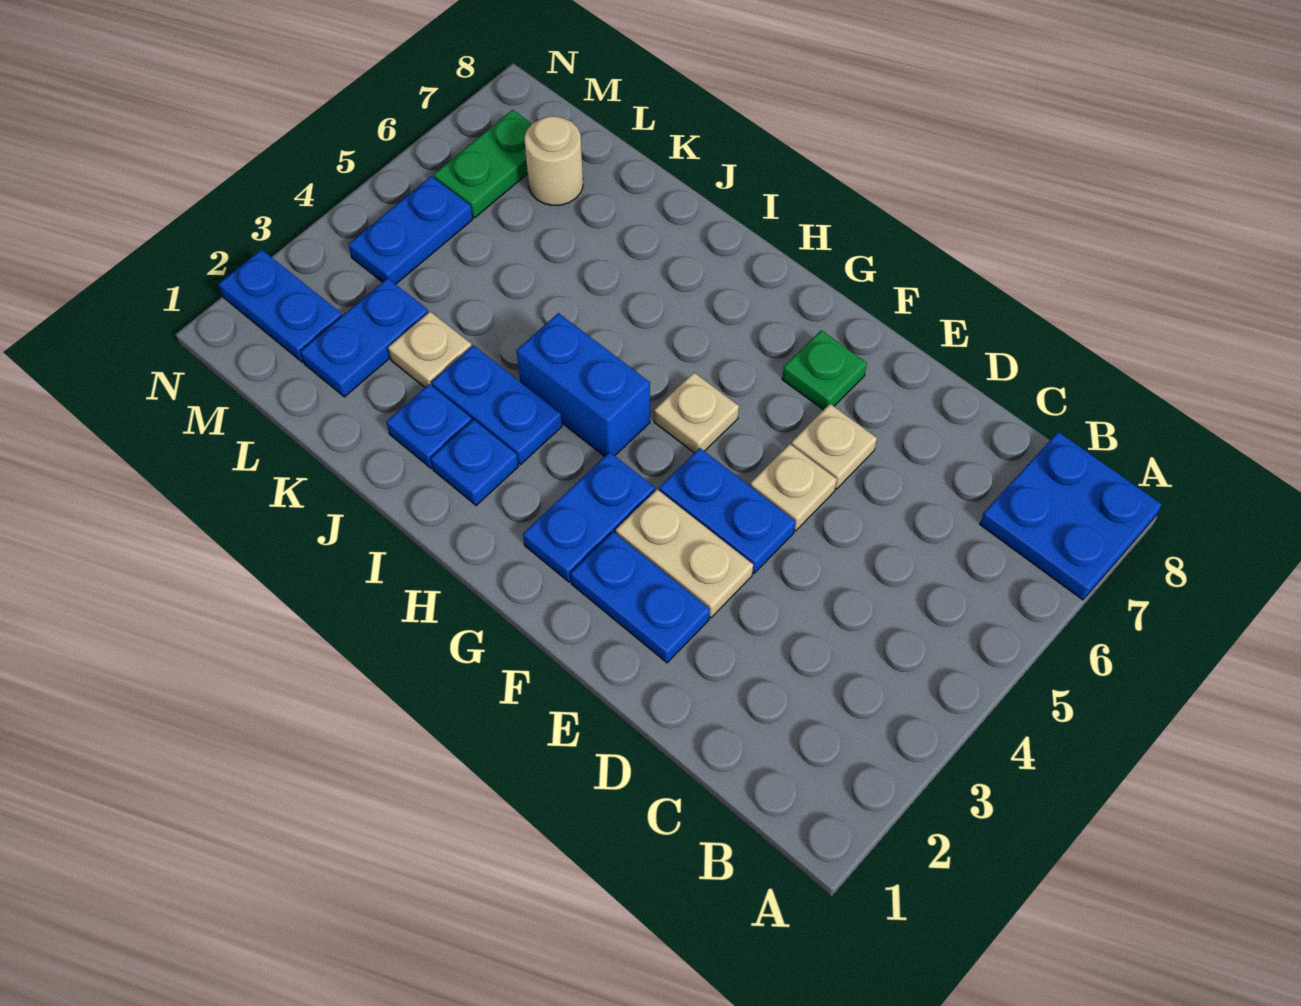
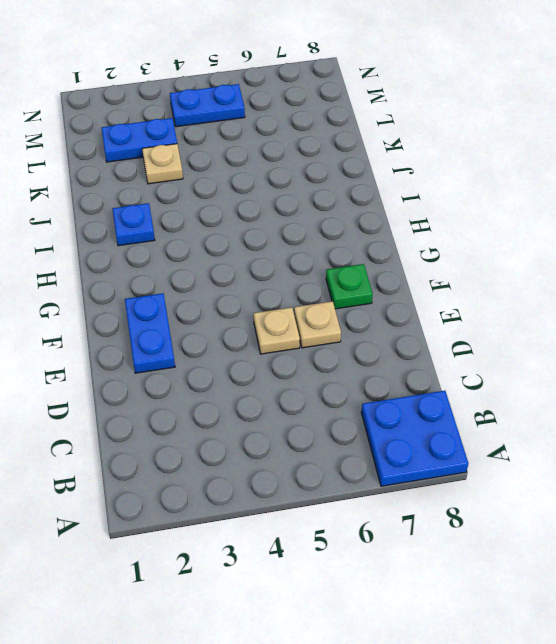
none -> tan 1x2 plate [616,489,753,618]
none -> blue 1x2 plate [659,448,796,573]
none -> blue 1x2 plate [523,452,655,582]

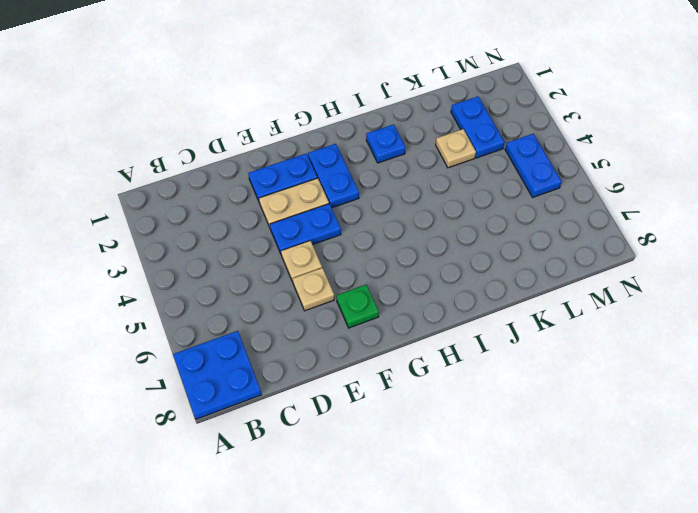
none -> tan 1x1 plate [654,373,739,453]
none -> blue 1x2 brick [517,313,650,456]
none -> blue 1x2 plate [432,345,562,464]

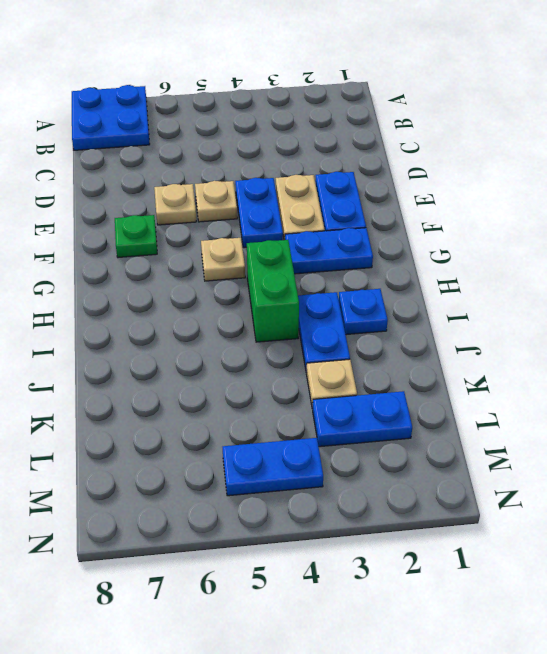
green 1x2 brick [247,240,299,342] -> blue 1x2 brick [517,313,650,456]
none -> blue 1x1 plate [386,384,472,469]
none -> tan 1x1 round brick [525,116,583,205]
none -> blue 1x2 plate [218,249,342,362]

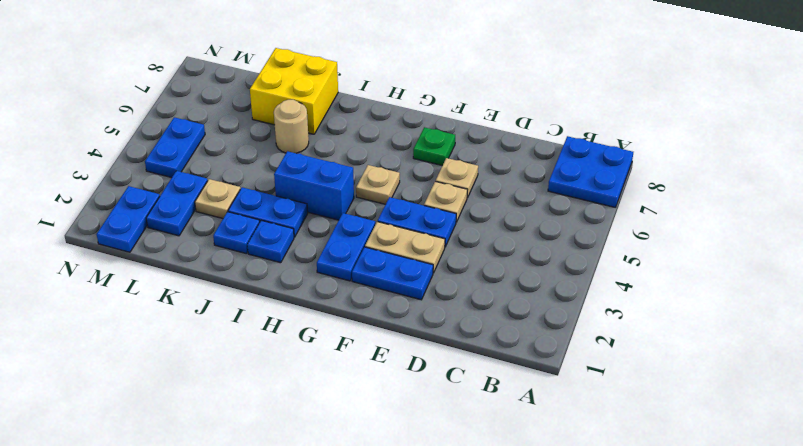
tan 1x1 round brick [274,100,309,153] -> tan 1x1 round brick moved to [525,116,583,205]
yellow 2x2 brick [250,48,338,134] -> none
blue 1x2 plate [97,186,160,252] -> blue 1x2 plate turned to [218,249,342,362]
none -> green 1x2 plate [434,110,532,218]

